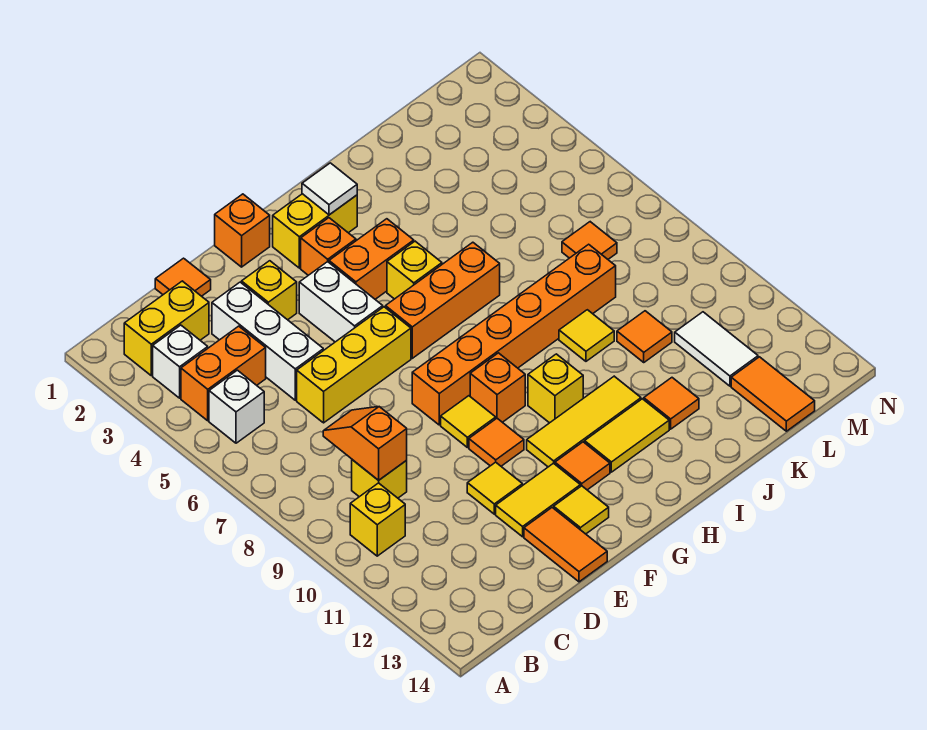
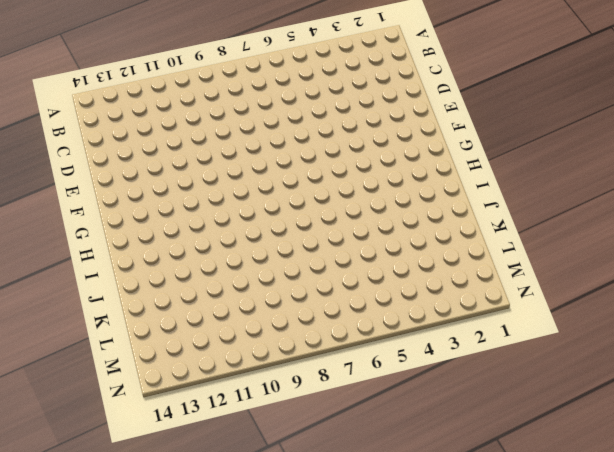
none -> yellow 1x2 brick [124,281,209,376]
none -> white 1x1 brick [153,325,208,398]
none -> orange 1x2 brick [181,326,266,421]
none -> white 1x1 brick [209,370,264,443]

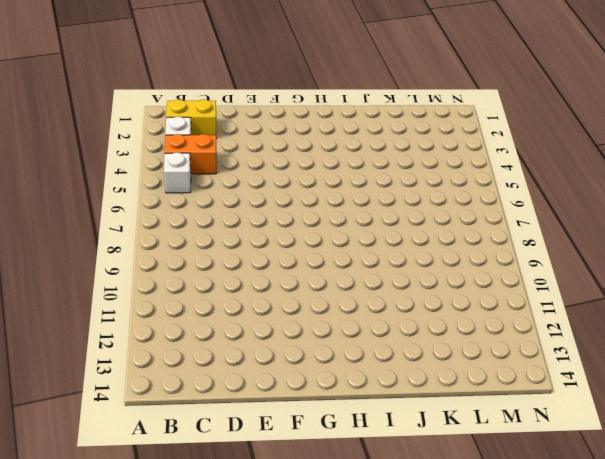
none -> yellow 1x1 brick [350,483,405,556]
none -> yellow 1x1 brick [352,460,407,498]
none -> orange 1x1 tile [155,258,211,296]
none -> white 1x3 brick [212,282,323,400]

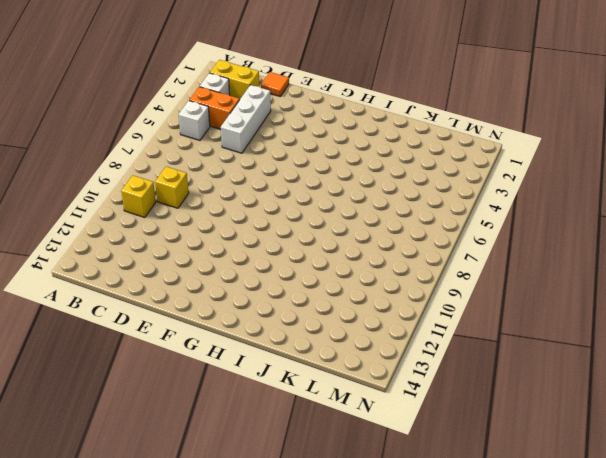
none -> yellow 1x3 brick [297,307,411,423]
none -> yellow 1x1 brick [242,261,297,320]
none -> yellow 1x1 tile [467,462,523,514]
none -> yellow 1x2 tile [496,463,580,537]

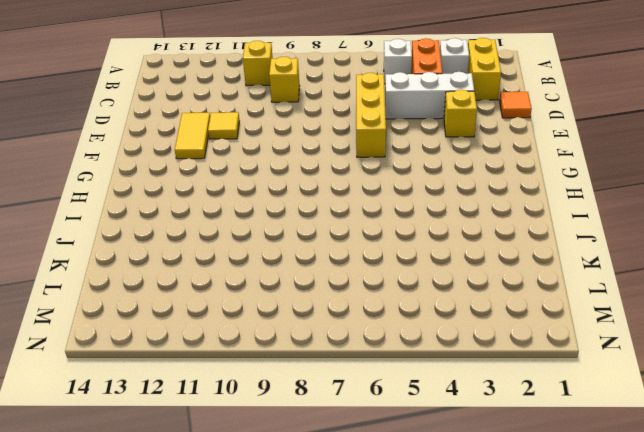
none -> orange 1x2 tile [524,508,607,582]
none -> orange 1x1 brick [215,194,270,267]
none -> white 1x2 brick [299,262,383,342]
none -> orange 1x6 brick [412,244,616,425]

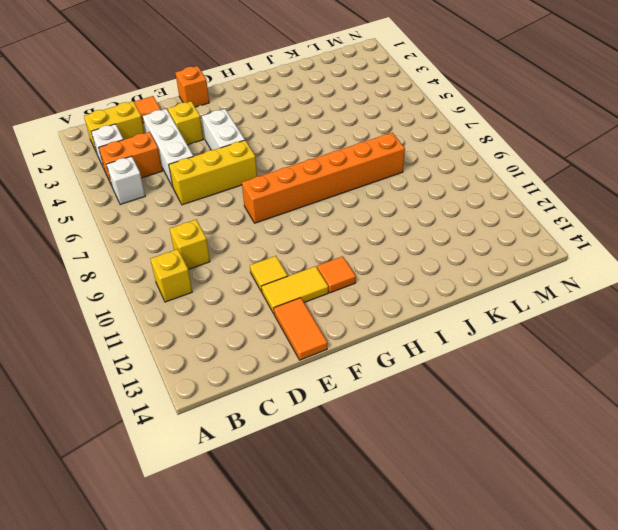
none -> yellow 1x1 tile [441,396,496,448]
none -> orange 1x1 tile [469,418,524,466]
none -> yellow 1x1 tile [554,486,609,534]
none -> yellow 1x2 brick [273,194,357,268]

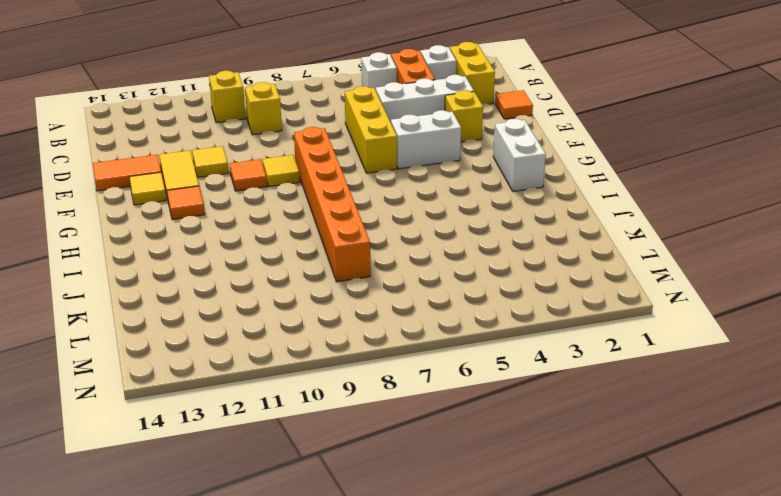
white 1x2 brick [493,119,546,191] -> yellow 1x2 brick [273,194,357,268]
none -> orange 1x1 brick [215,194,270,267]
none -> orange 1x1 brick [301,218,356,275]
none -> orange 1x2 brick [329,219,414,299]
none -> orange 1x3 brick [386,242,500,358]

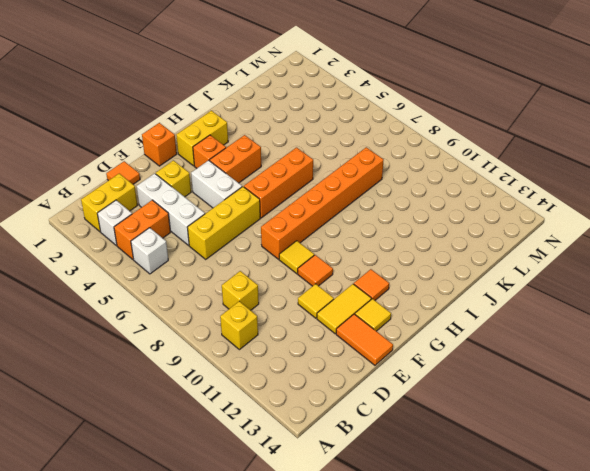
none -> orange 1x1 brick [470,353,525,422]
none -> yellow 1x3 tile [527,376,641,467]
none -> yellow 1x1 brick [387,241,442,299]
none -> yellow 1x1 brick [528,354,583,423]

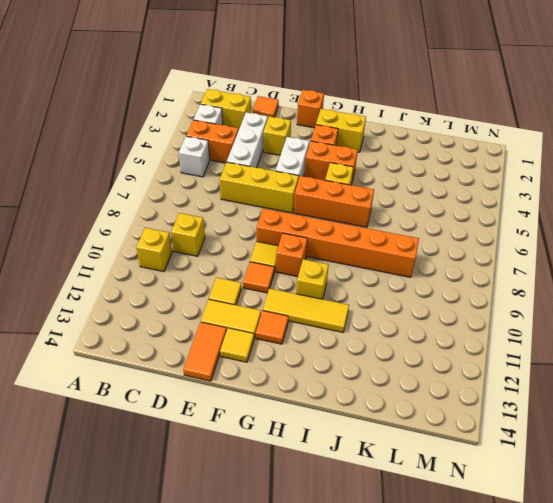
none -> yellow 1x2 tile [585,399,669,472]
none -> yellow 1x1 tile [559,310,614,361]
none -> orange 1x1 tile [644,378,699,429]
none -> orange 1x1 tile [617,311,672,362]

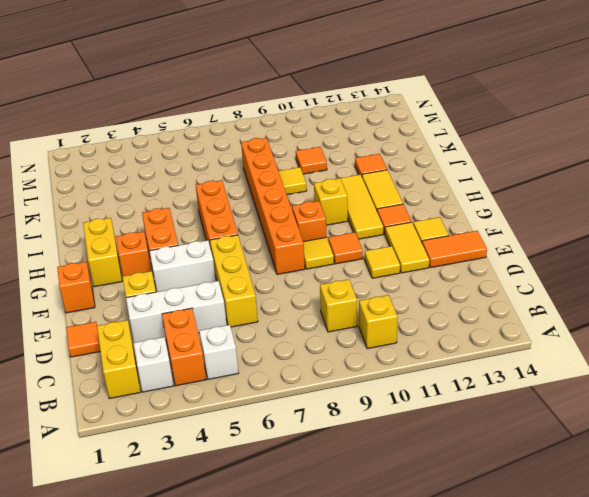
none -> yellow 1x1 brick [387,241,442,299]
none -> orange 1x1 tile [562,222,617,259]
none -> white 1x2 tile [675,312,758,386]
none -> orange 1x2 tile [731,357,815,431]

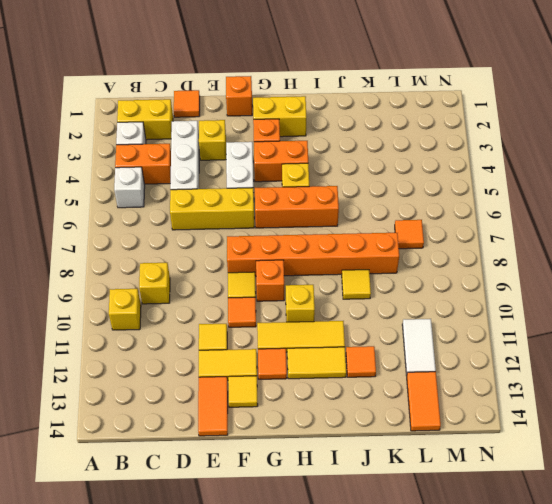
none -> orange 1x1 tile [617,311,672,362]
none -> orange 1x2 slope [323,407,407,480]
none -> white 1x1 tile [302,163,357,215]

